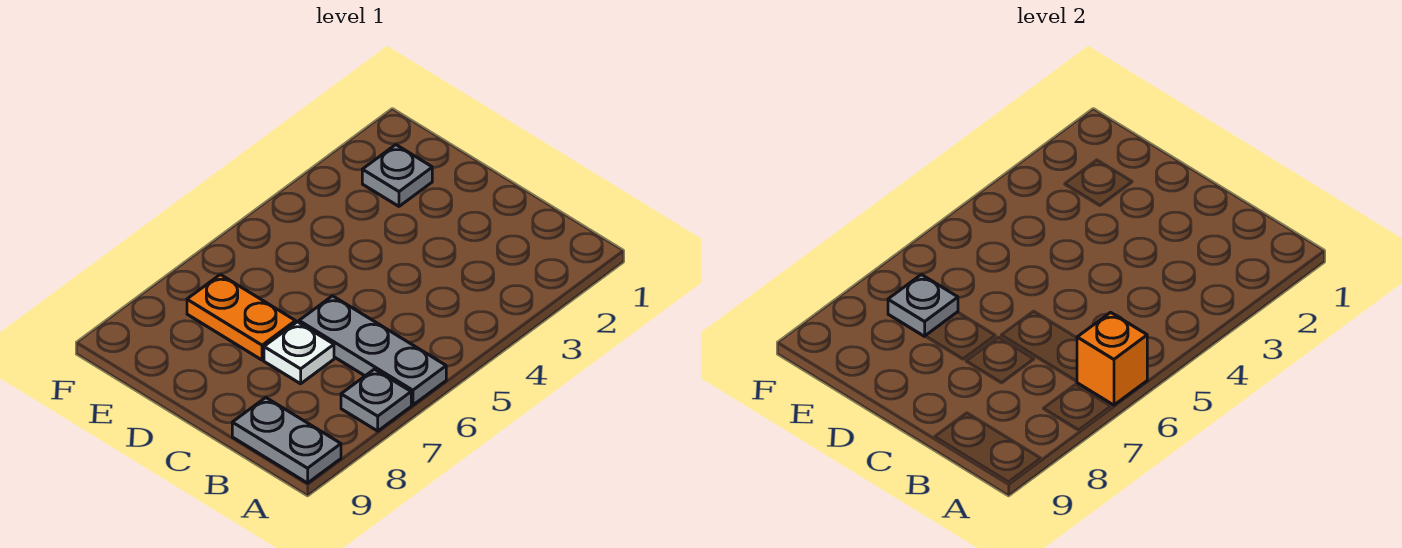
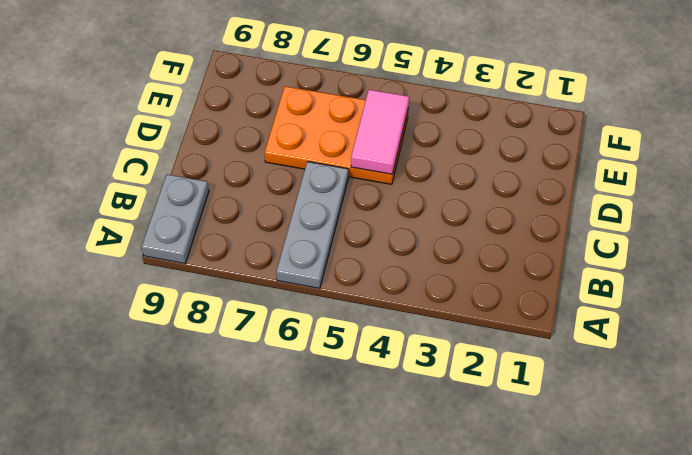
orange 2x3 plate [264,86,408,184] -> orange 1x2 plate [187,275,296,360]
pink 1x2 tile [351,90,409,174] -> none
none -> grey 1x1 plate [341,369,411,431]
none -> white 1x1 plate [264,322,334,384]

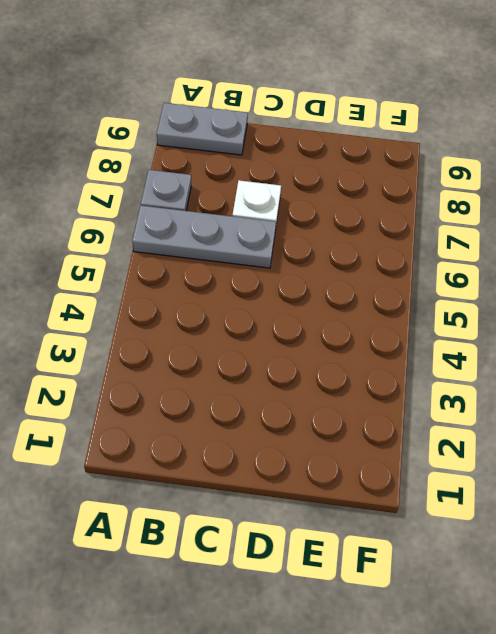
none -> orange 1x2 plate [187,275,296,360]
none -> grey 1x1 plate [362,145,432,206]

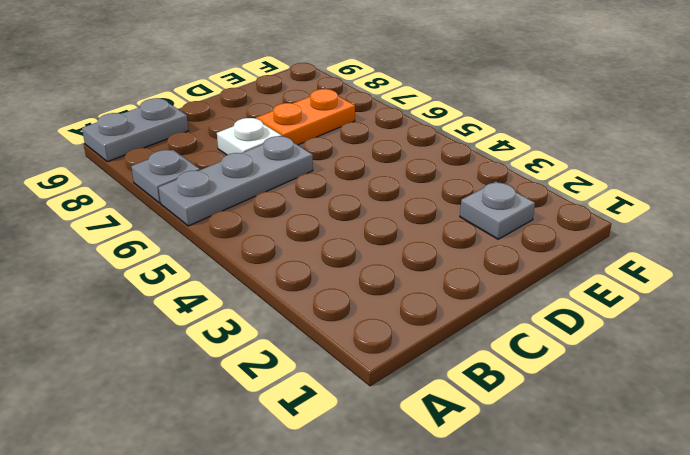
none -> orange 1x1 brick [1077,312,1147,405]
none -> grey 1x1 plate [888,275,958,336]

